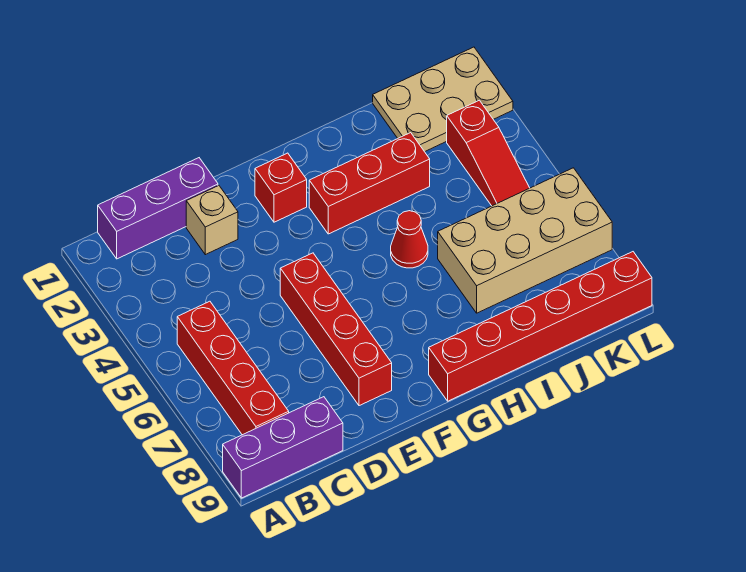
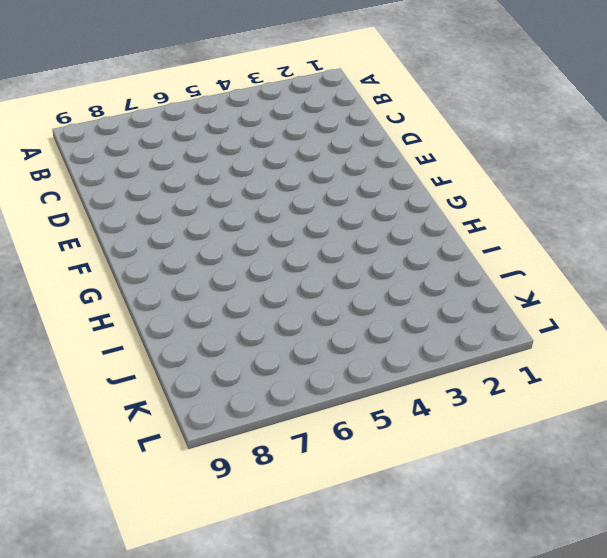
none -> purple 1x3 brick [223,397,343,498]
none -> purple 1x3 brick [98,158,218,259]
none -> red 1x4 brick [177,301,289,435]

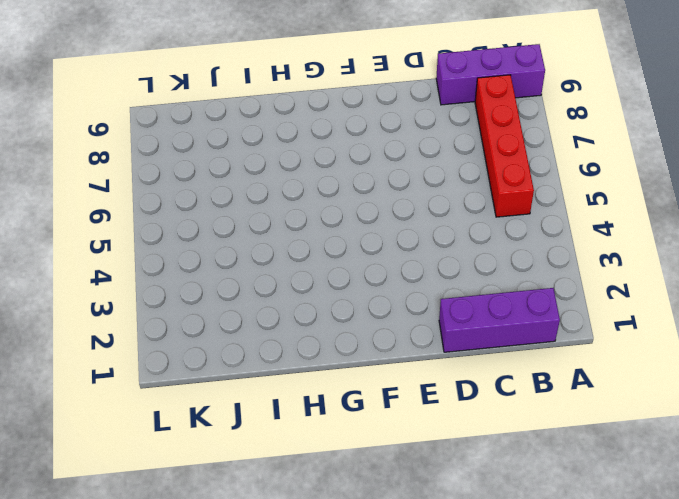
none -> tan 1x1 brick [186,186,238,255]
none -> red 1x4 brick [280,253,392,406]
none -> red 1x1 brick [255,153,307,222]

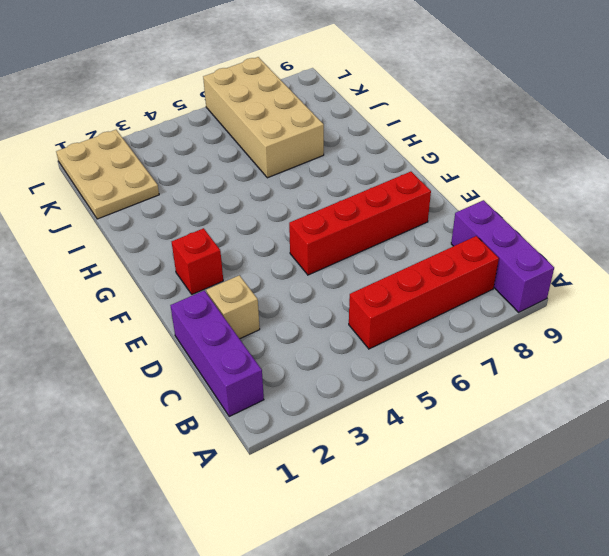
none -> red 1x3 brick [309,133,430,234]
none -> red 1x6 brick [429,252,652,401]
none -> red 1x1 cone [391,211,428,268]

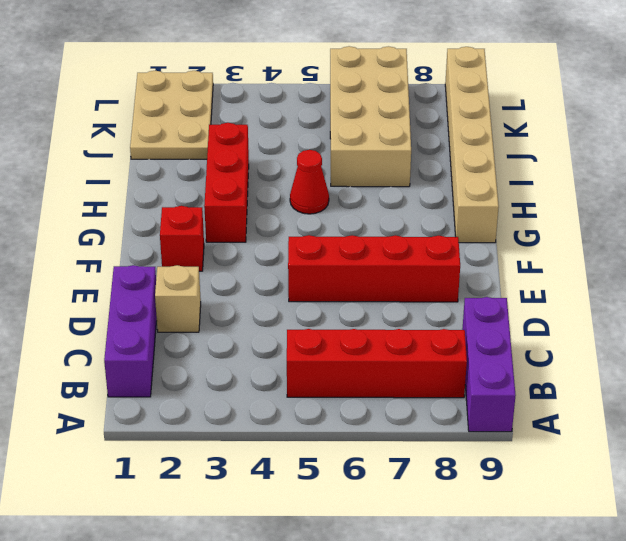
tan 1x6 brick [445,47,499,243] -> red 1x6 brick [429,252,652,401]
none -> red 1x3 slope [447,100,529,206]

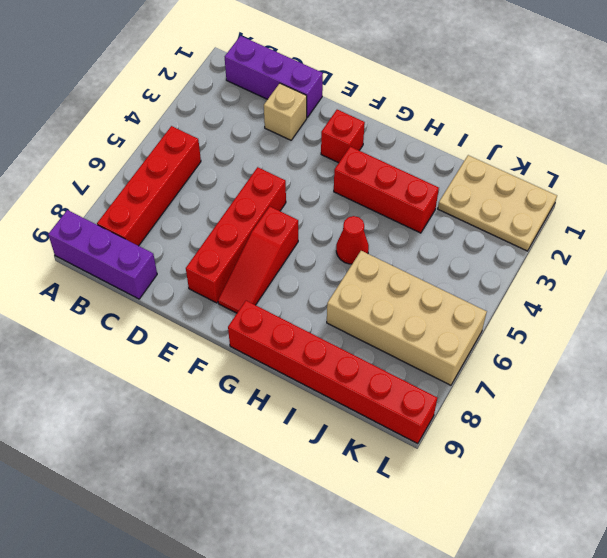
red 1x3 slope [218,206,298,313] -> red 1x3 slope moved to [447,100,529,206]

